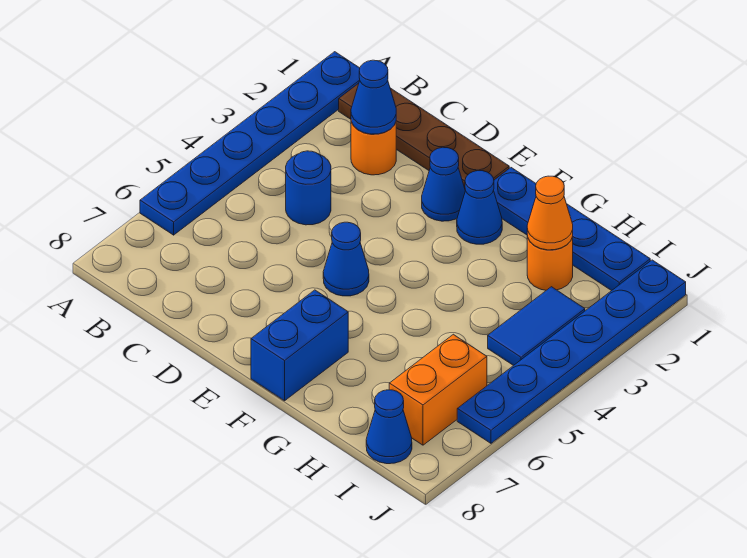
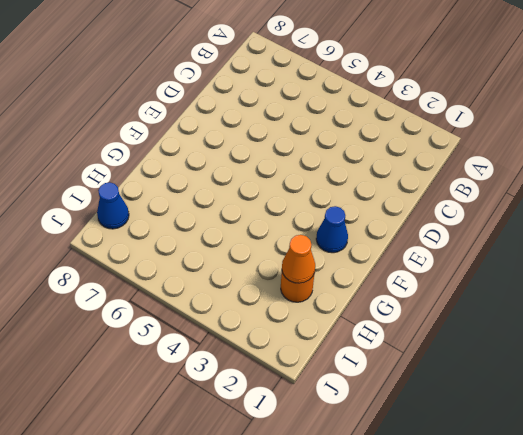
none -> blue 1x6 plate [140,52,360,235]
none -> brown 1x4 plate [339,83,509,188]
none -> orange 1x1 round brick [351,122,396,175]

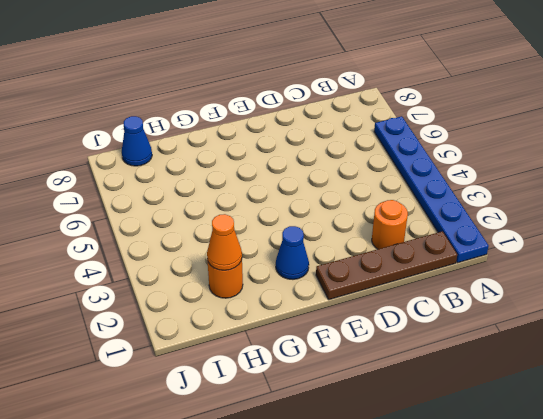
none -> blue 1x1 round brick [286,151,331,225]
none -> blue 1x1 cone [422,147,465,221]
none -> blue 1x1 cone [323,222,369,296]

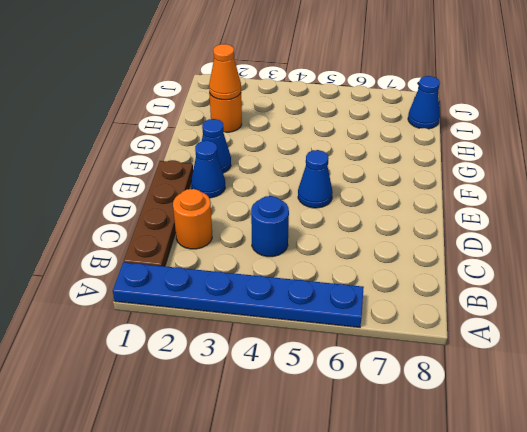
none -> blue 1x4 plate [493,168,650,291]
none -> blue 1x2 brick [251,290,348,401]
none -> blue 1x2 tile [488,287,585,366]

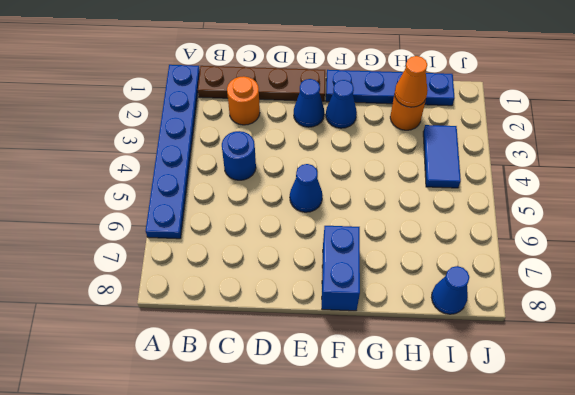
none -> orange 1x2 brick [389,334,487,445]
none -> blue 1x6 plate [457,260,686,443]
none -> blue 1x1 cone [351,60,396,134]

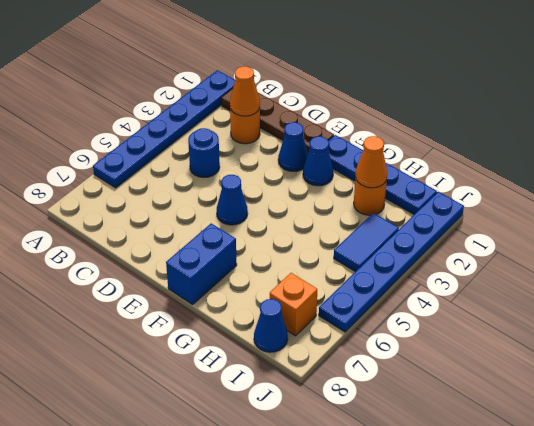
orange 1x1 cone [230,66,260,116] -> blue 1x1 cone [351,60,396,134]
orange 1x1 brick [270,273,317,336] -> orange 1x2 brick [389,334,487,445]

